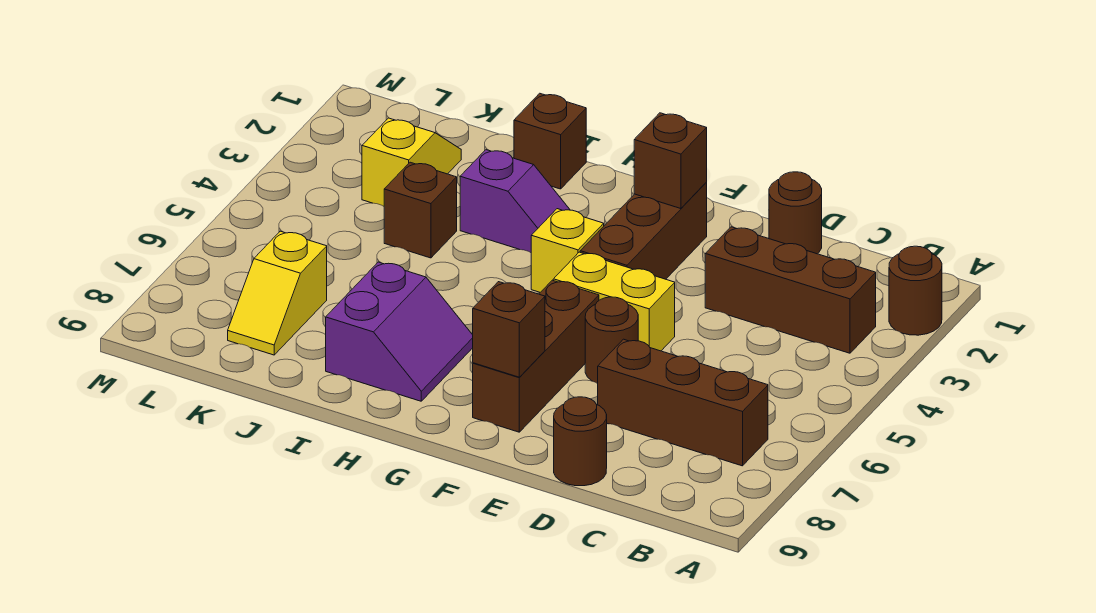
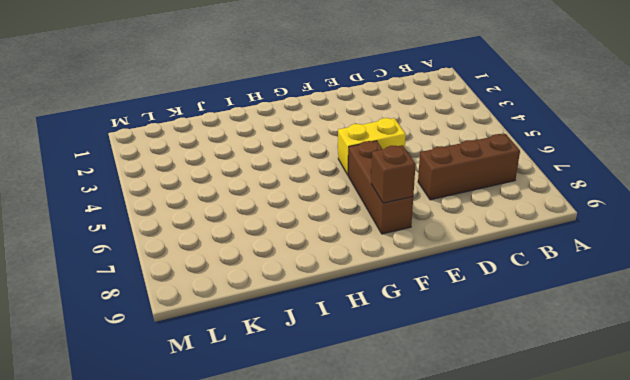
none -> brown 1x1 round brick [889,246,942,335]
none -> brown 1x3 brick [705,227,876,353]
none -> brown 1x1 round brick [769,172,822,254]

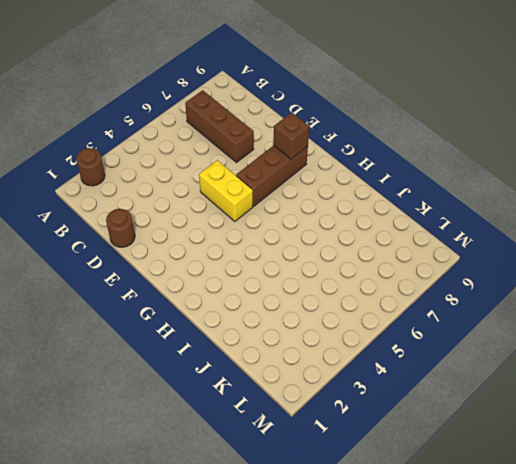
none -> brown 1x3 brick [705,227,876,353]
none -> brown 1x1 round brick [554,397,607,486]
none -> brown 1x1 round brick [585,297,638,384]

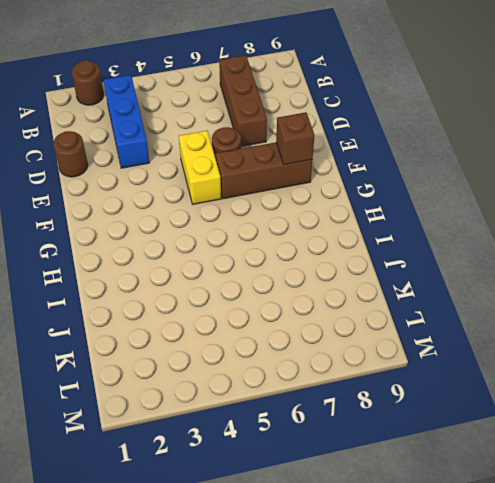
blue 1x3 brick [104,75,149,168] -> brown 1x3 brick [705,227,876,353]
none -> brown 1x1 round brick [554,397,607,486]
none -> brown 1x3 brick [580,183,707,279]
none -> yellow 1x1 brick [531,209,604,292]

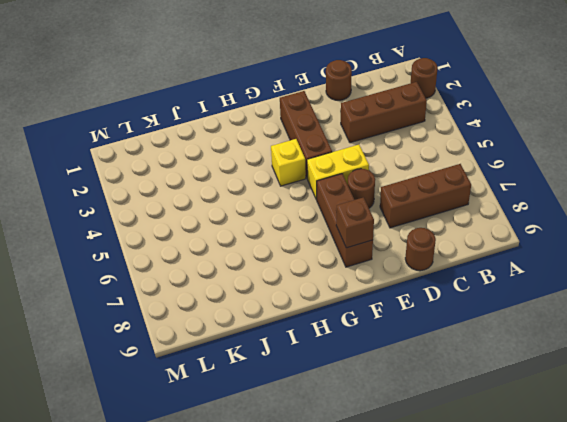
none -> purple 1x2 slope [460,150,570,253]
none -> purple 2x2 slope [326,262,473,401]
none -> brown 1x1 brick [514,93,586,189]

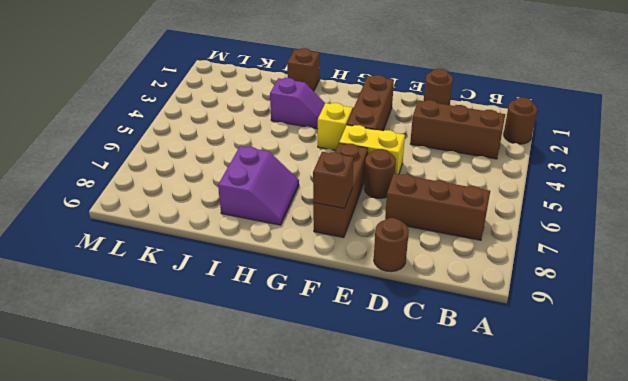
none -> brown 1x1 brick [384,162,457,258]
none -> yellow 1x2 slope [362,118,461,206]
none -> yellow 1x2 slope [228,231,327,355]

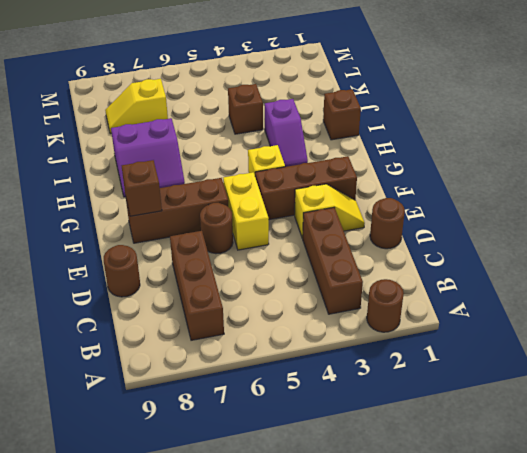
yellow 1x2 slope [295,184,365,238] -> yellow 1x2 slope moved to [362,118,461,206]
none -> brown 1x1 brick [634,113,707,209]

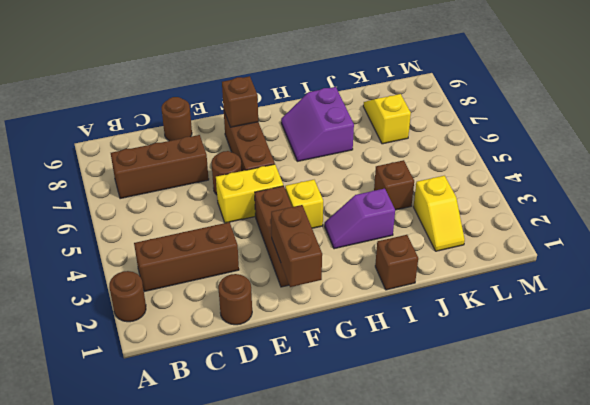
brown 1x2 brick [271,205,322,287] -> brown 1x1 brick [634,113,707,209]

